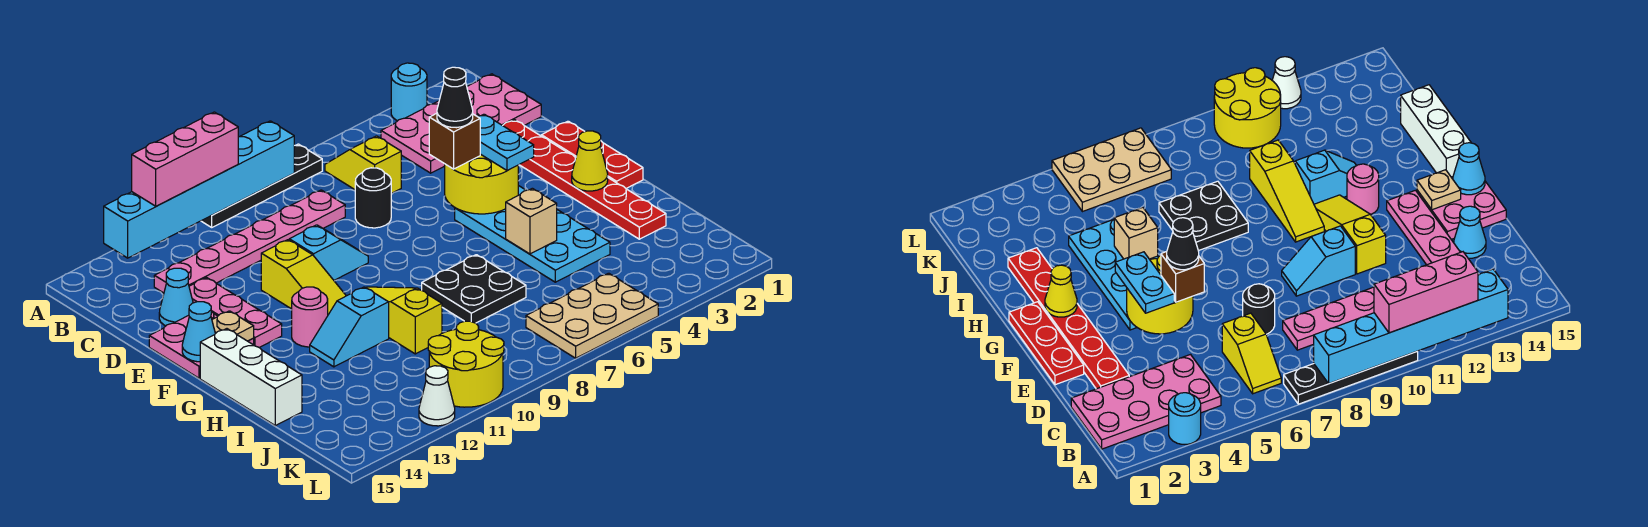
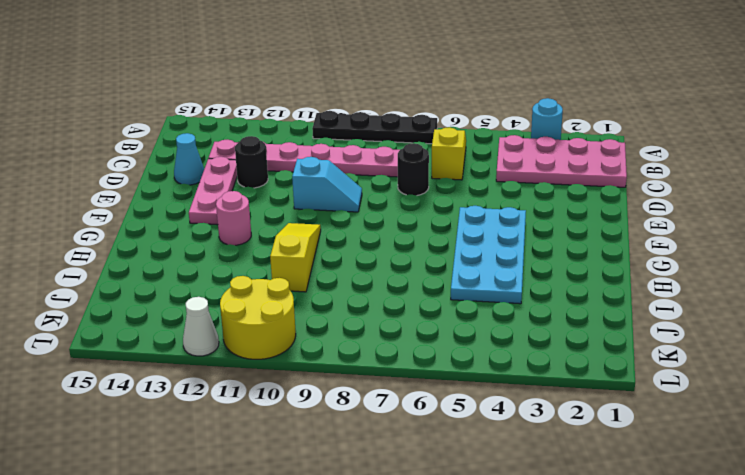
black 1x1 round brick [235,136,268,188] -> none
none -> red 1x6 plate [503,120,666,239]
none -> red 1x3 plate [541,121,643,188]
none -> yellow 1x3 slope [261,240,346,315]
none -> pink 2x2 plate [149,311,254,378]

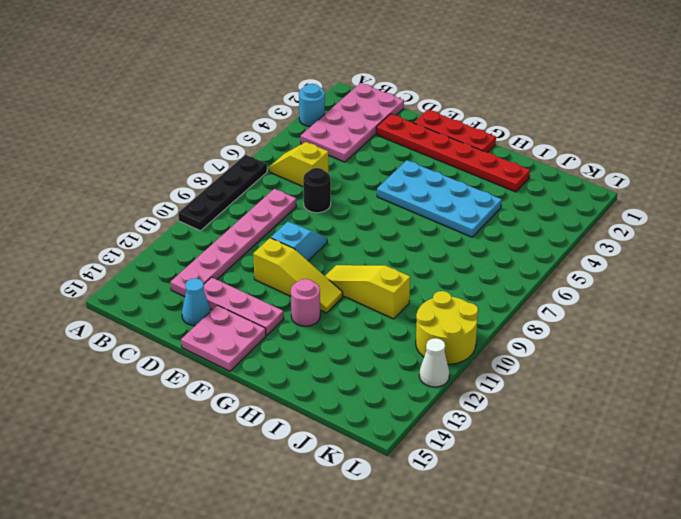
none -> white 1x3 brick [200,329,302,426]
none -> black 2x2 plate [422,255,526,323]
none -> cyan 1x2 slope [310,287,389,367]
none -> tan 2x3 plate [526,273,658,358]

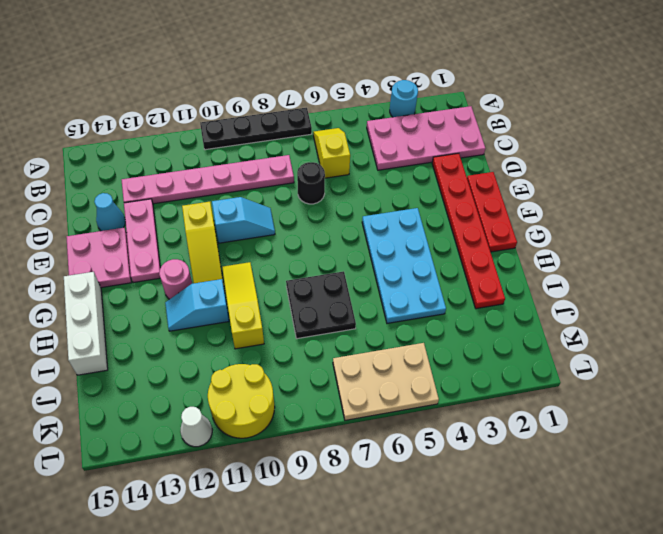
none -> cyan 1x6 brick [104,121,294,258]
none -> yellow 2x2 round brick [445,154,518,214]
none -> tan 1x1 plate [212,311,254,341]
none -> cyan 1x1 cone [182,302,215,362]

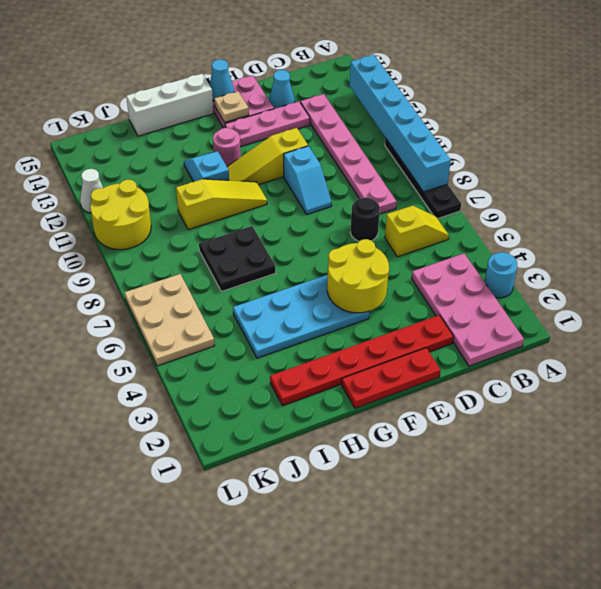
none -> yellow 1x1 cone [572,131,608,191]
none -> tan 1x1 brick [506,188,557,254]
none -> pink 1x3 brick [132,112,238,206]
none -> cyan 1x2 plate [478,114,534,171]

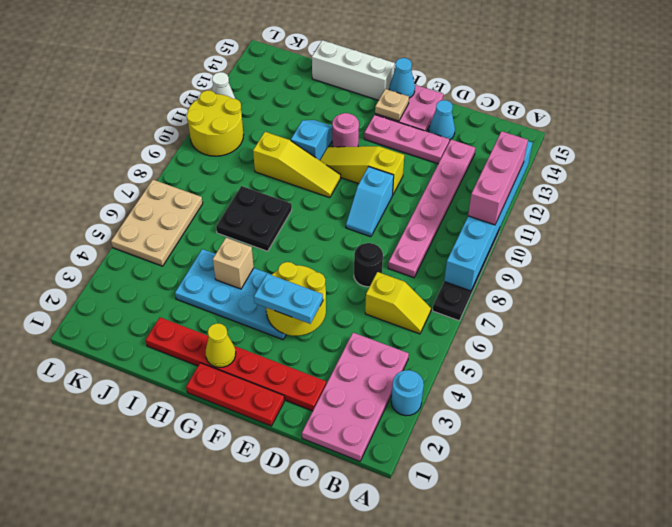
none -> brown 1x1 brick [429,113,480,169]
none -> black 1x1 cone [437,67,473,128]

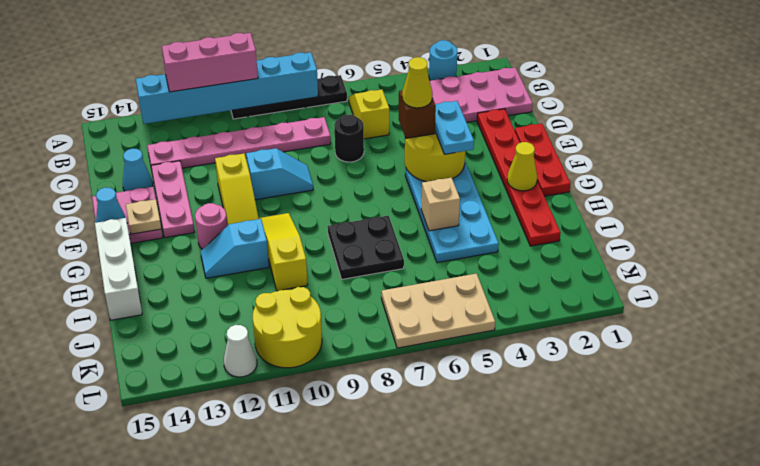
yellow 1x1 cone [402,57,432,108] -> black 1x1 cone [437,67,473,128]

